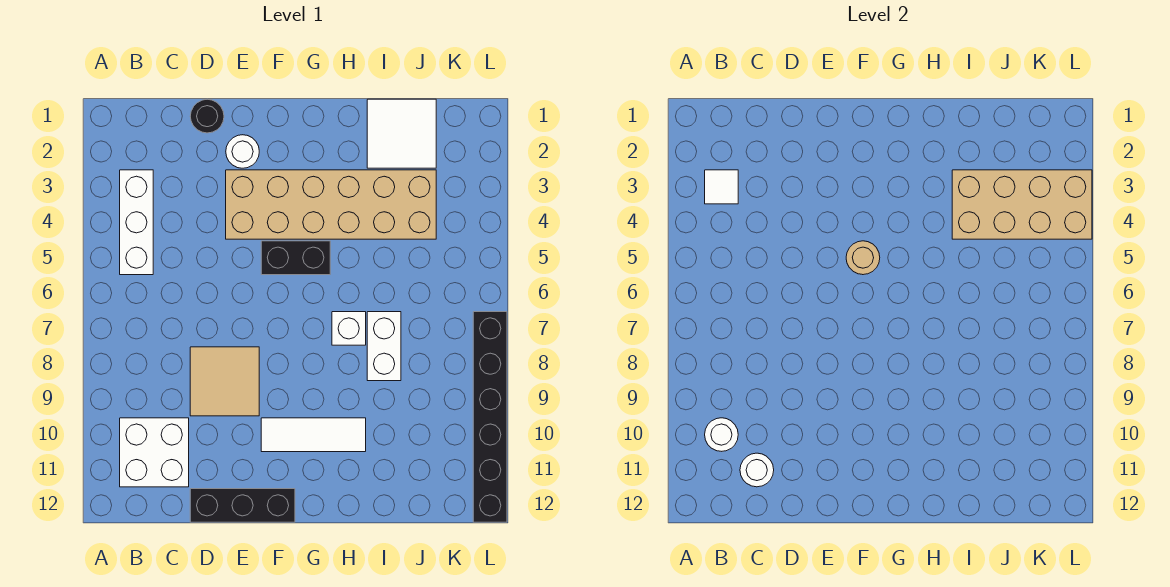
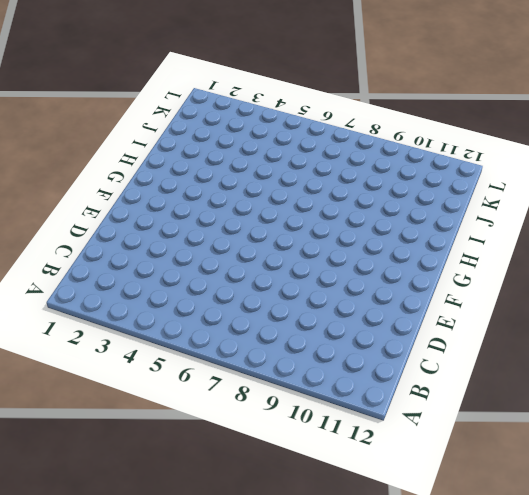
none -> white 1x3 brick [120,170,153,275]
none -> white 2x2 brick [120,418,189,487]
none -> black 1x1 round brick [190,99,224,133]

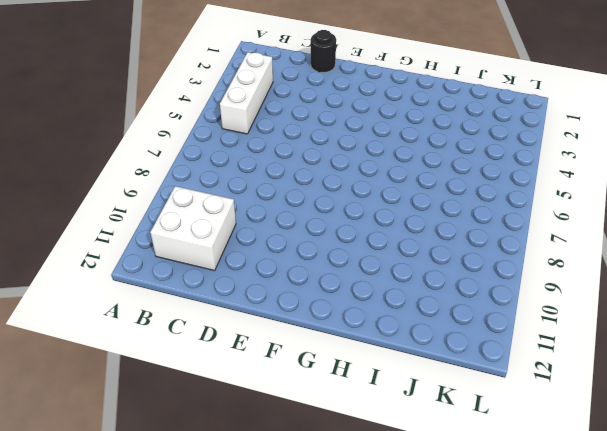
none -> tan 2x2 tile [190,347,259,416]
none -> black 1x3 brick [190,489,295,522]
none -> white 1x1 round brick [226,135,259,168]

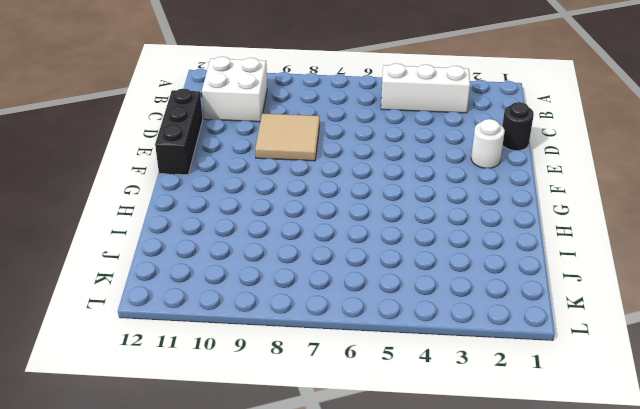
none -> tan 2x6 brick [226,170,436,239]
none -> black 1x2 brick [261,241,330,275]
none -> white 1x3 tile [261,418,366,452]

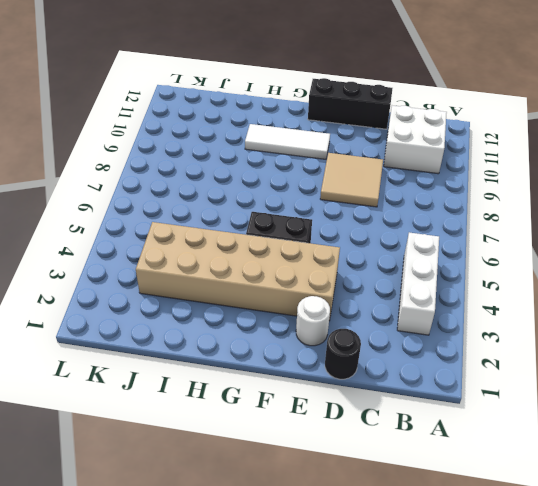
none -> white 1x1 brick [332,312,366,345]
none -> white 2x2 tile [367,99,436,168]
none -> white 1x2 brick [367,312,401,381]

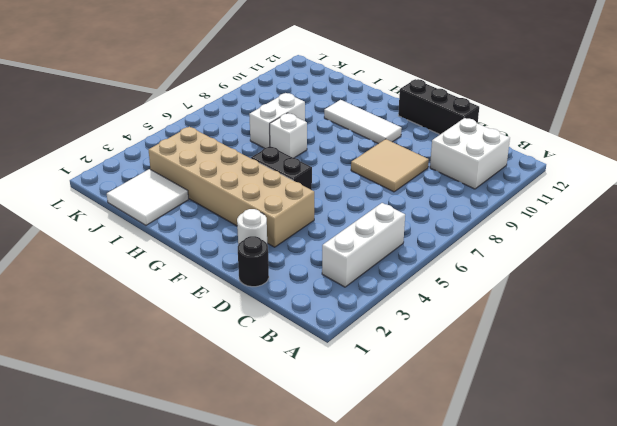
none -> black 1x6 brick [473,312,507,522]
none -> white 1x1 tile [705,170,738,204]
none -> white 1x1 round brick [705,418,738,451]

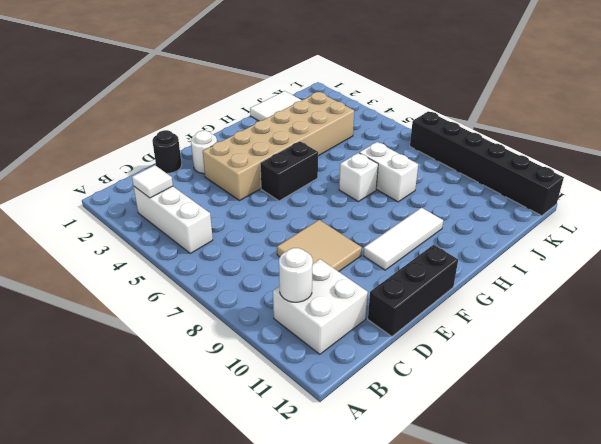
none -> white 1x1 round brick [740,453,774,487]
none -> tan 1x1 round brick [846,241,880,275]
none -> tan 2x4 brick [952,170,1092,239]

